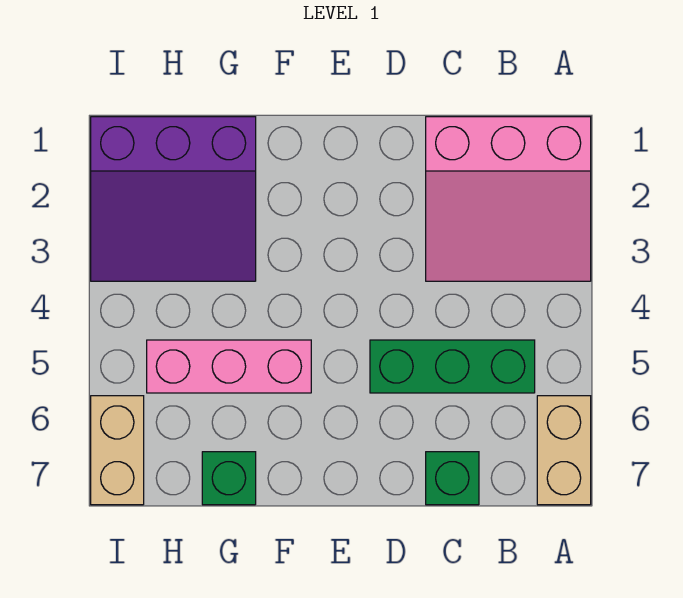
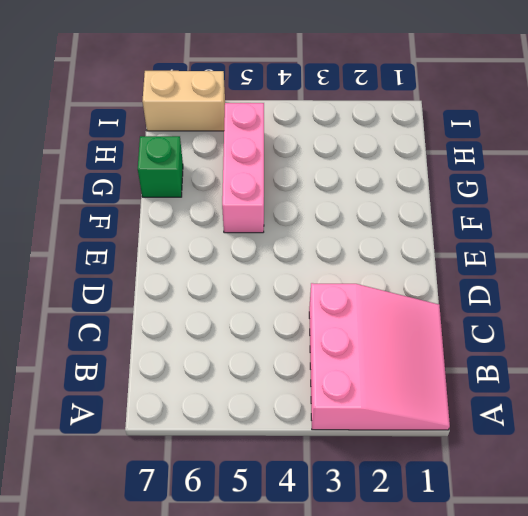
pink 3x3 slope [309,283,450,430] -> pink 3x3 slope turned to [426,117,591,281]
none -> tan 1x2 brick [537,396,591,505]
none -> green 1x3 brick [370,340,535,393]

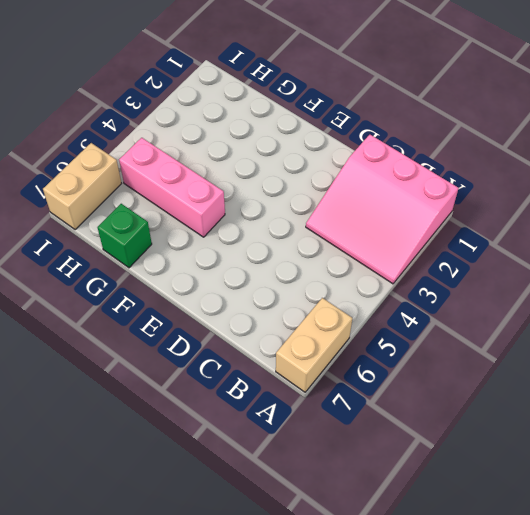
none -> green 1x3 brick [370,340,535,393]
none -> green 1x1 brick [426,452,479,505]

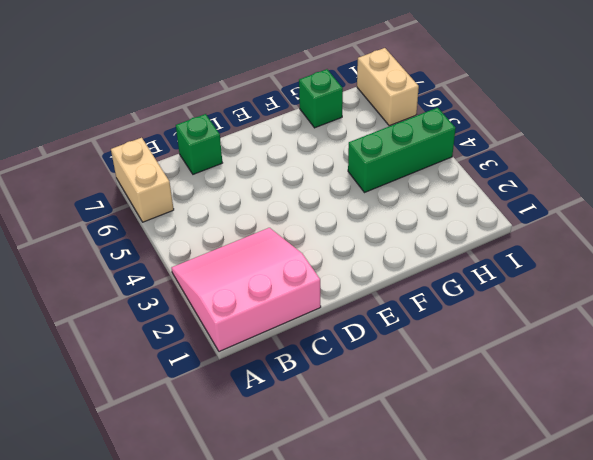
green 1x3 brick [348,108,456,193] -> green 1x3 brick moved to [370,340,535,393]
none -> pink 1x3 brick [147,340,311,393]
none -> purple 3x3 slope [91,117,256,281]

